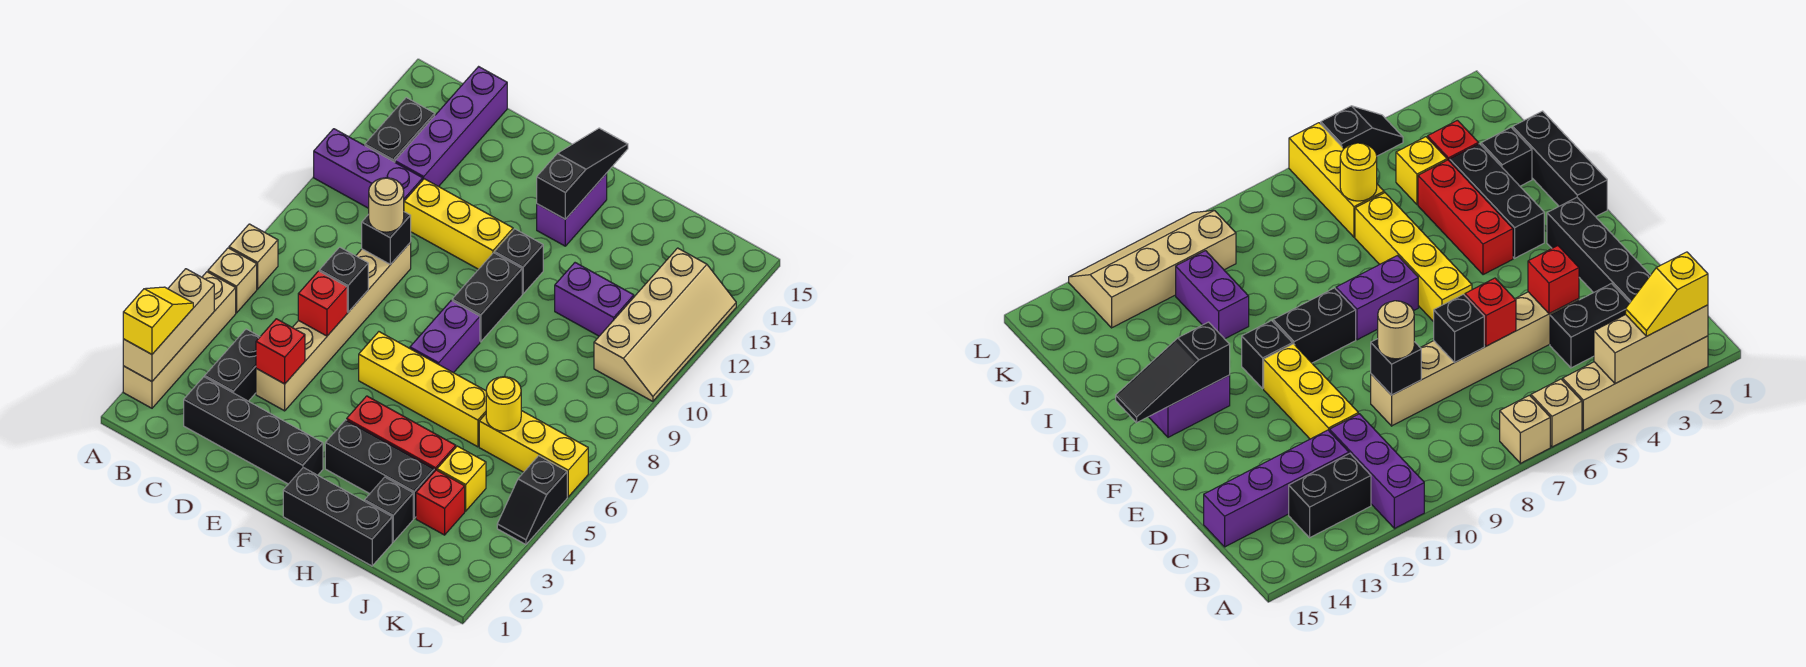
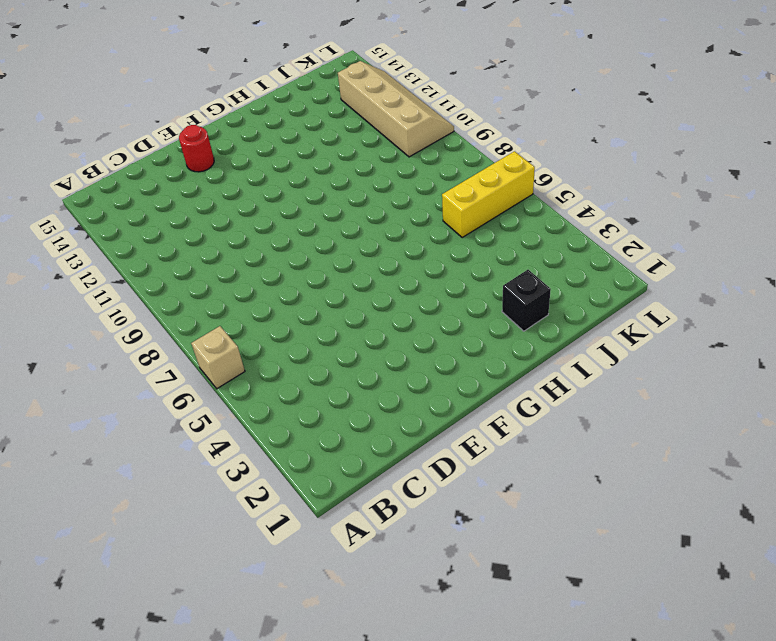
red 1x1 round brick [179,125,214,172] -> none
none -> tan 1x4 brick [123,272,236,408]
none -> tan 1x1 brick [229,224,278,289]
none -> purple 1x3 brick [314,129,423,208]
none -> black 1x2 brick [365,98,435,162]

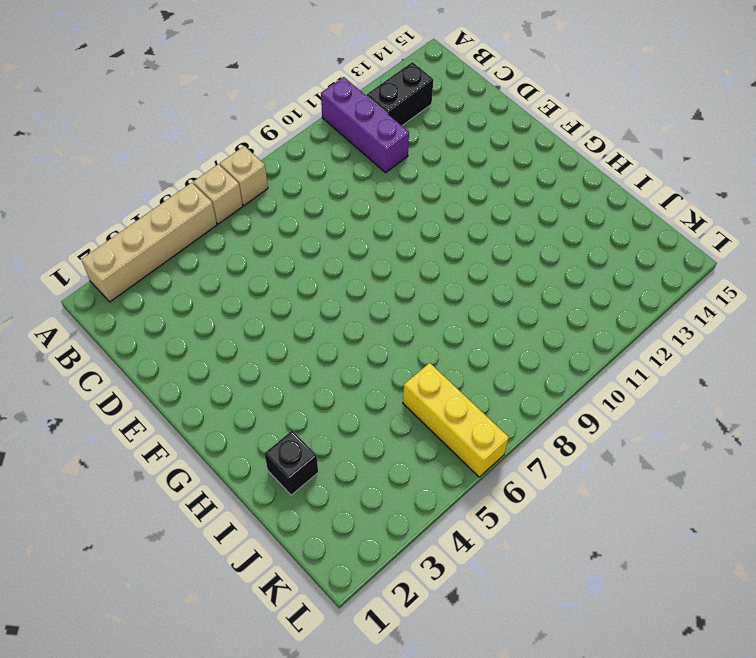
none -> black 1x4 brick [184,377,323,484]
none -> black 1x2 brick [205,329,260,401]
none -> purple 1x4 brick [395,67,507,187]
none -> tan 1x6 brick [256,243,411,411]

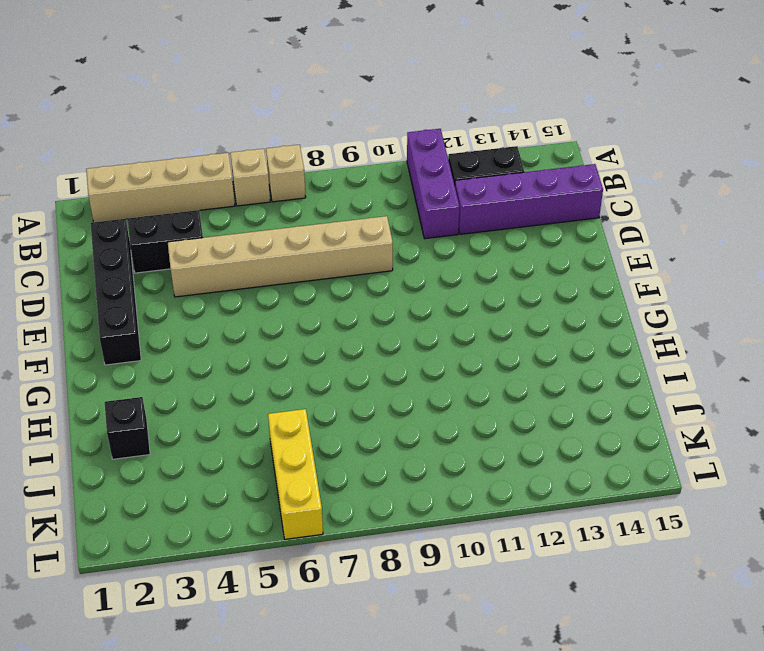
none -> yellow 1x3 brick [404,179,513,269]
none -> yellow 1x4 brick [359,332,486,447]
none -> black 1x3 brick [283,468,392,566]
none -> black 1x3 brick [325,420,435,518]

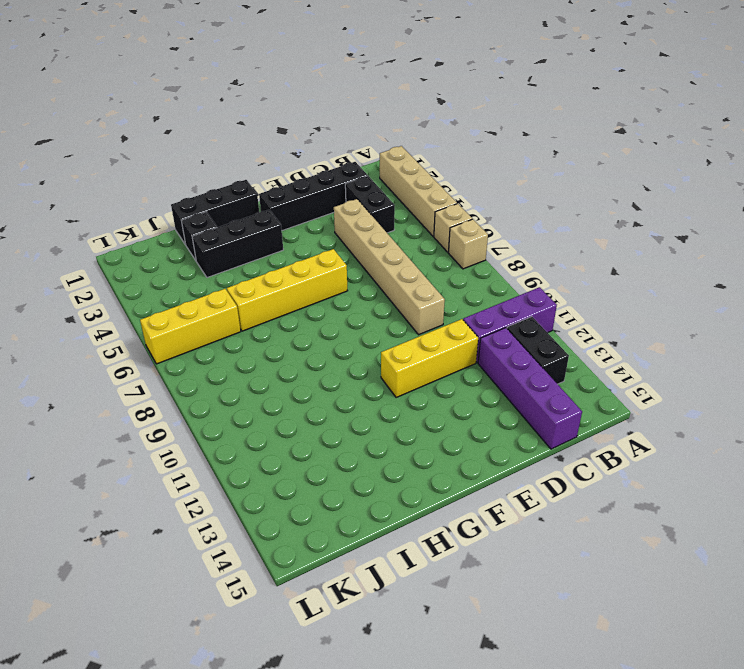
none -> red 1x3 brick [347,396,456,470]
none -> purple 1x2 brick [410,301,480,373]
none -> black 1x2 brick [452,253,522,342]
none -> black 1x1 brick [494,229,543,294]

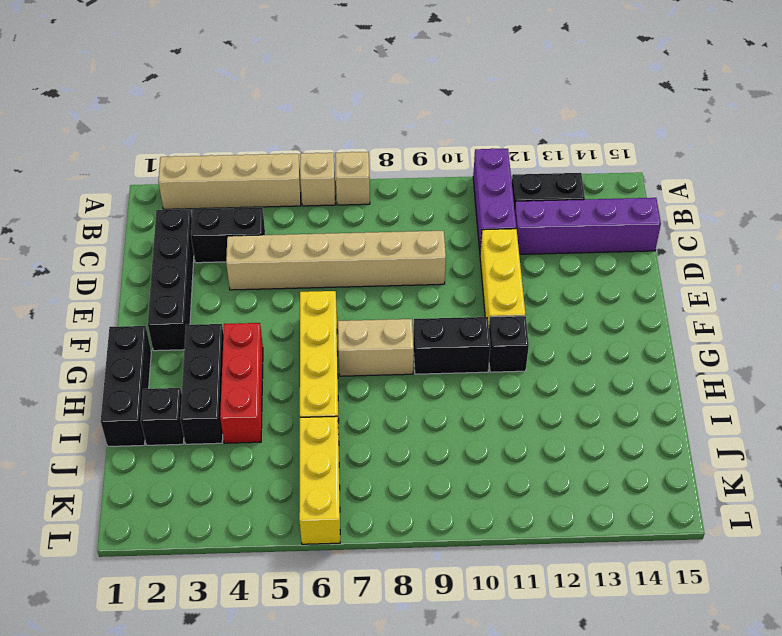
tan 1x2 brick [338,319,414,376] -> purple 1x2 brick [410,301,480,373]
none -> purple 1x2 brick [537,173,607,246]
none -> purple 1x2 brick [555,263,634,336]
none -> red 1x1 brick [416,470,465,535]
none -> yellow 1x1 brick [437,446,486,511]

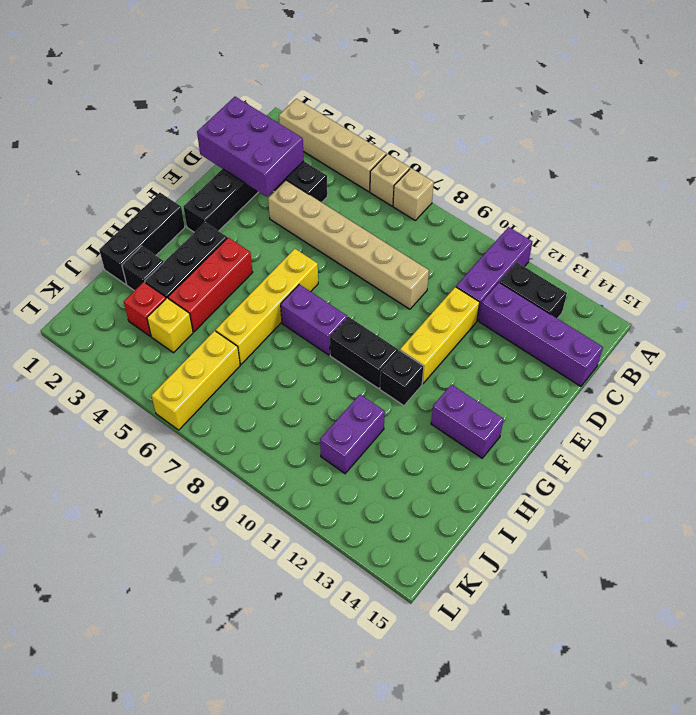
purple 2x3 brick [197,97,304,197] -> none
none -> tan 2x4 slope [594,248,736,401]
none -> black 1x2 slope [497,456,567,545]
none -> tan 1x3 brick [123,269,214,381]
none -> red 1x1 brick [256,319,305,384]

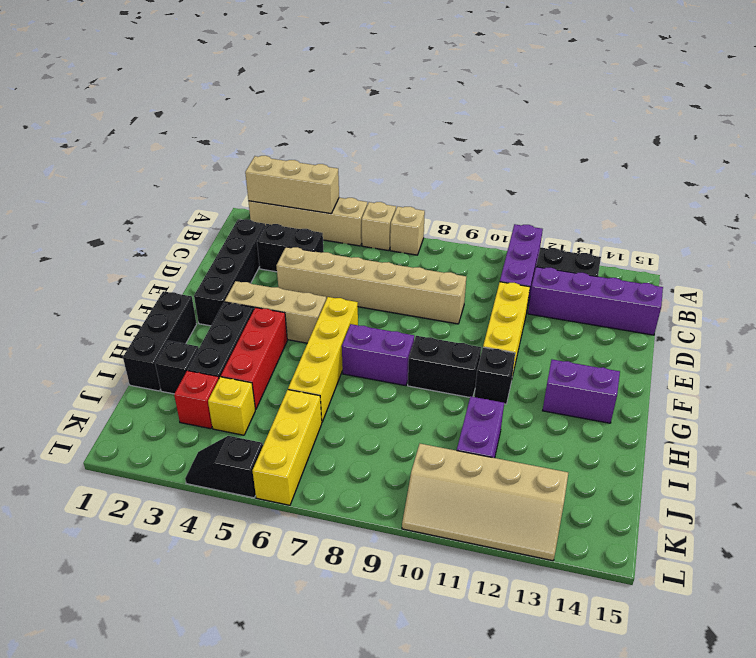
tan 1x3 brick [225,281,326,343] -> none
none -> red 1x1 brick [256,319,305,384]
none -> red 1x1 brick [298,271,347,336]
none -> black 1x1 brick [319,247,368,312]
none -> black 1x1 brick [362,212,411,265]

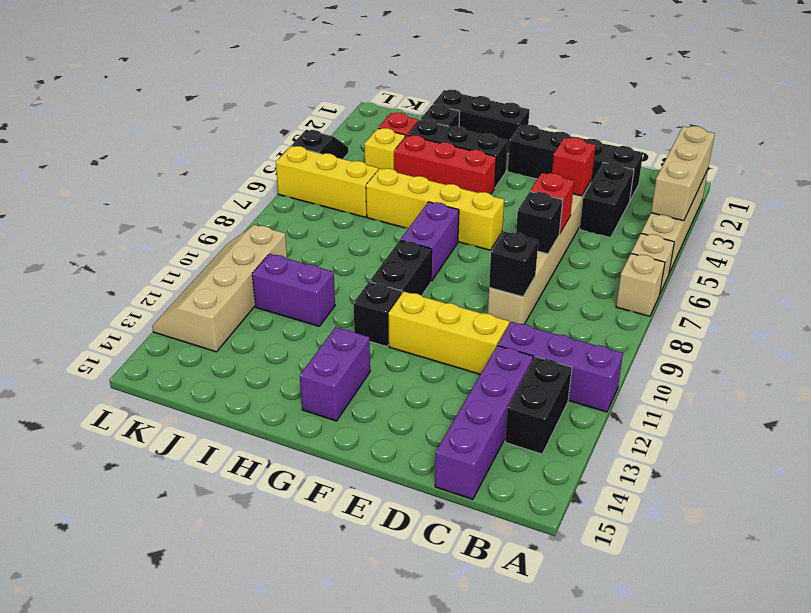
none -> black 1x3 slope [537,128,628,219]
none -> yellow 1x1 round brick [486,377,521,431]
none -> yellow 1x2 slope [123,287,193,354]
none -> tan 1x1 round brick [369,178,404,232]

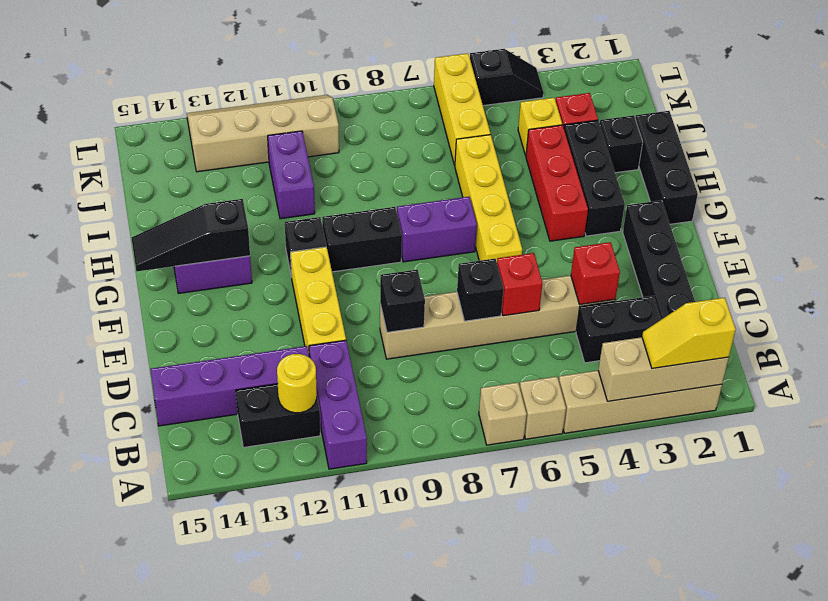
yellow 1x1 round brick [277,354,317,413] -> yellow 1x1 round brick moved to [486,377,521,431]
none -> tan 1x1 round brick [369,178,404,232]

